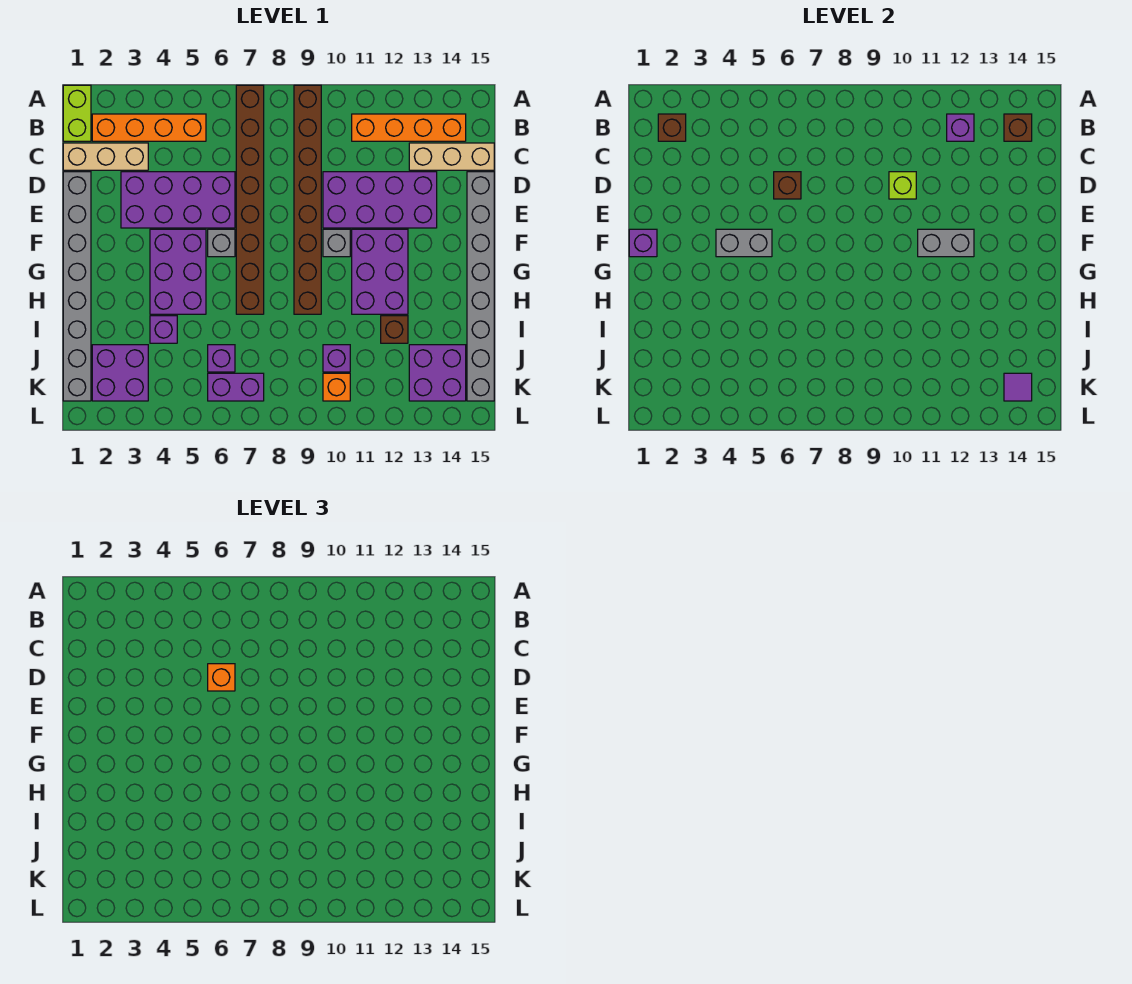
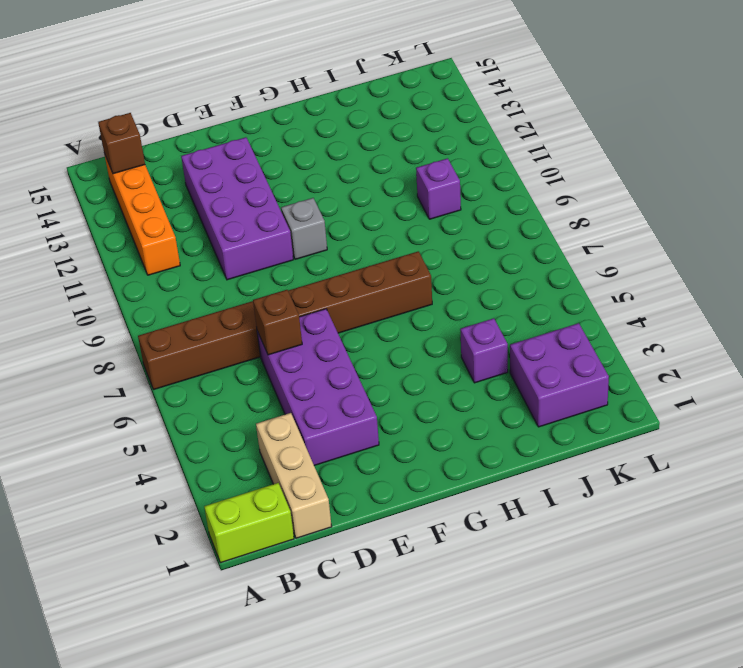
none -> brown 1x8 brick [294,85,321,314]
none -> orange 1x4 brick [92,114,206,141]
none -> tan 1x3 brick [409,143,494,170]
none -> grey 1x8 brick [63,172,91,401]

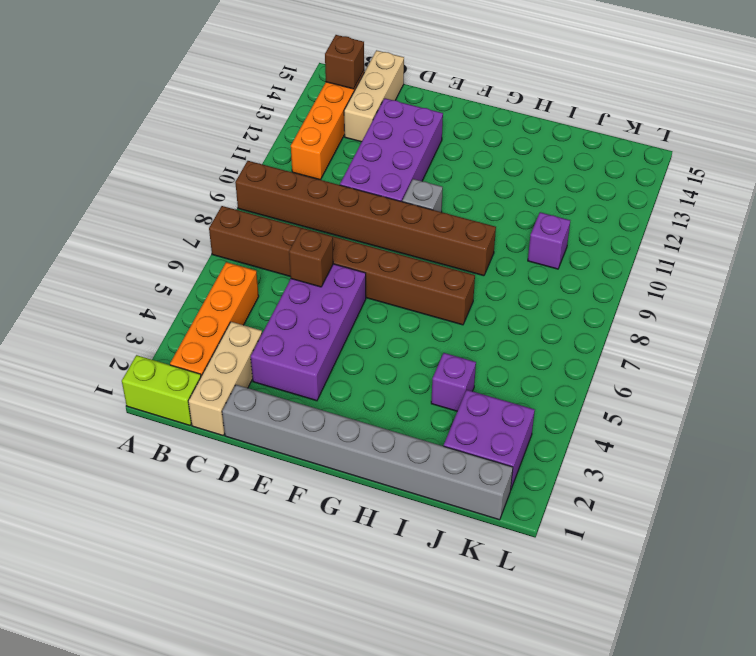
none -> grey 1x8 brick [467,172,494,401]
none -> purple 2x3 brick [150,229,206,314]
none -> grey 1x1 brick [208,229,235,257]
none -> purple 2x3 brick [352,229,408,314]

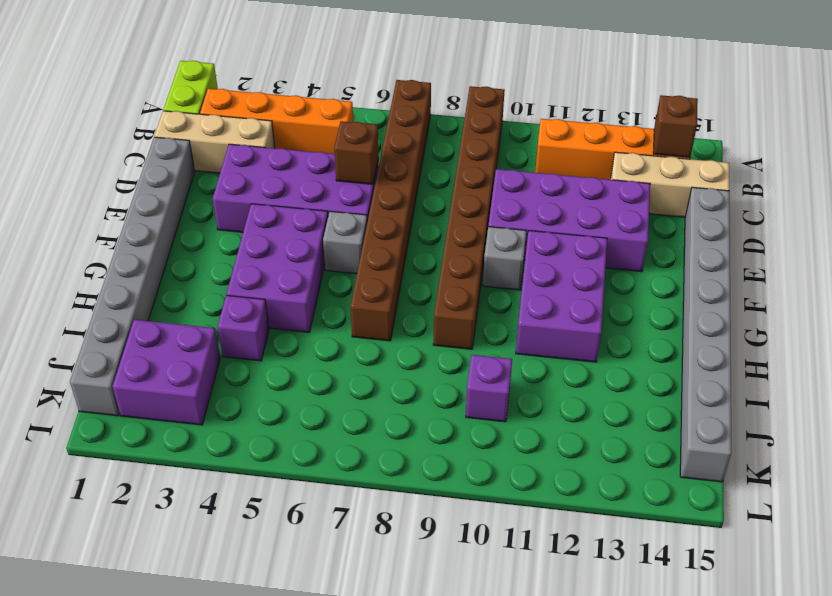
none -> brown 1x1 brick [381,316,408,343]
none -> purple 1x1 brick [208,345,235,372]
none -> purple 2x2 brick [409,345,466,401]
none -> purple 1x2 brick [208,373,264,401]

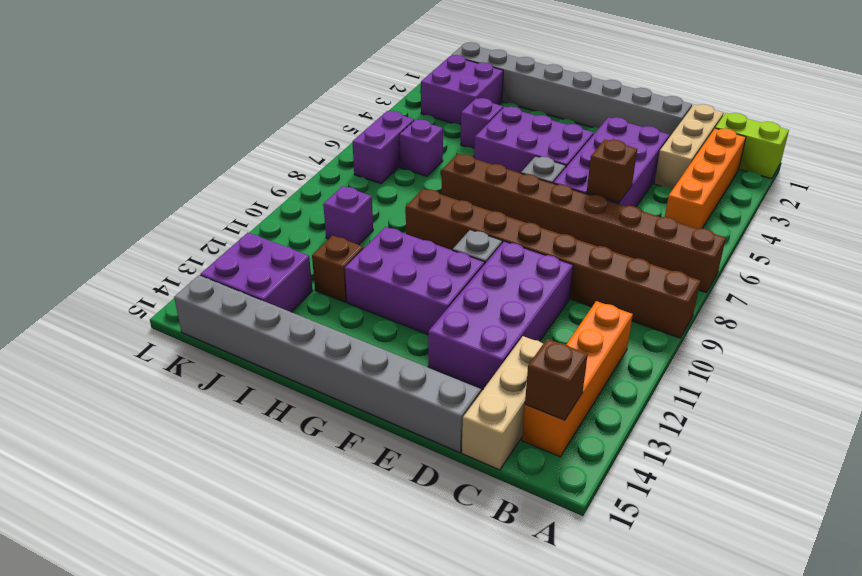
none -> orange 1x1 brick [323,373,350,401]
none -> brown 1x1 brick [658,114,686,141]
none -> purple 1x1 brick [947,114,974,141]
none -> lime 1x1 brick [889,172,916,199]

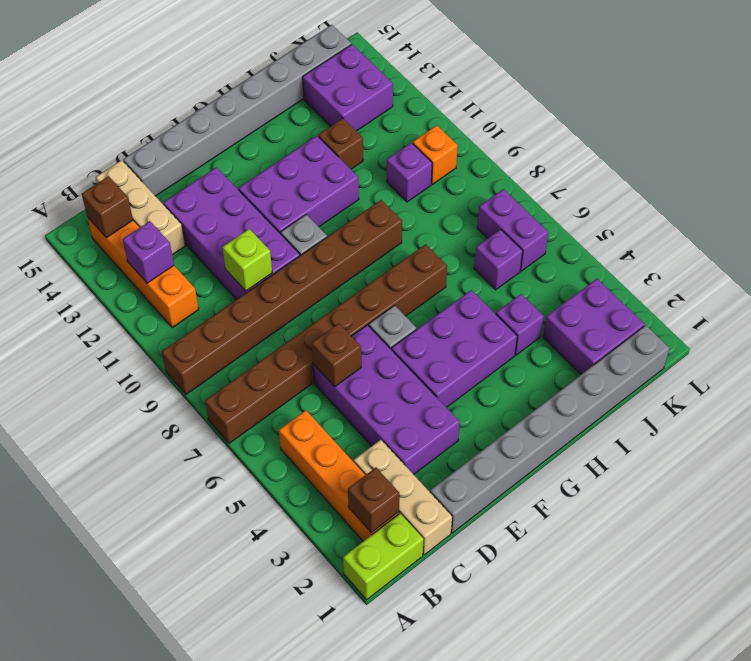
none -> purple 1x1 brick [629,229,657,257]
none -> grey 1x2 brick [716,229,772,257]
none -> grey 1x2 brick [918,229,974,257]
none -> purple 1x1 tile [1004,373,1032,401]

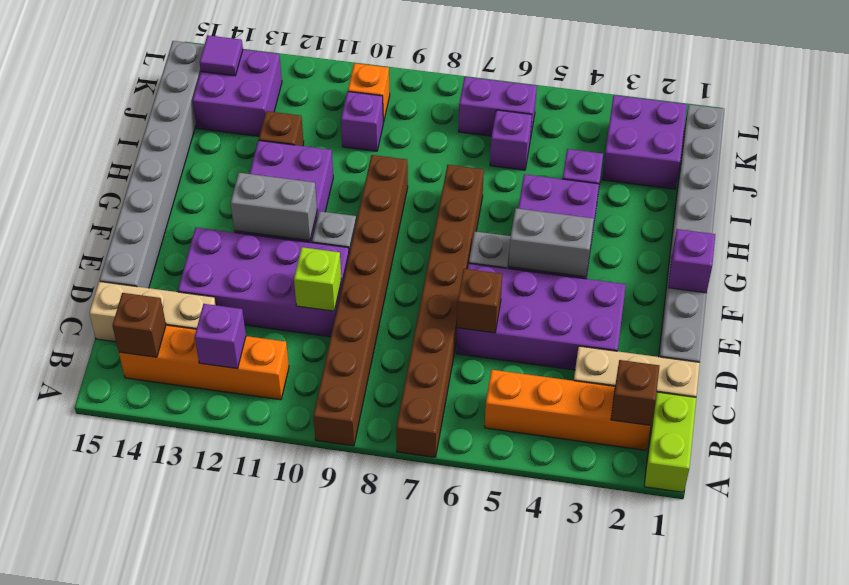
none -> orange 1x1 brick [208,664,235,691]

